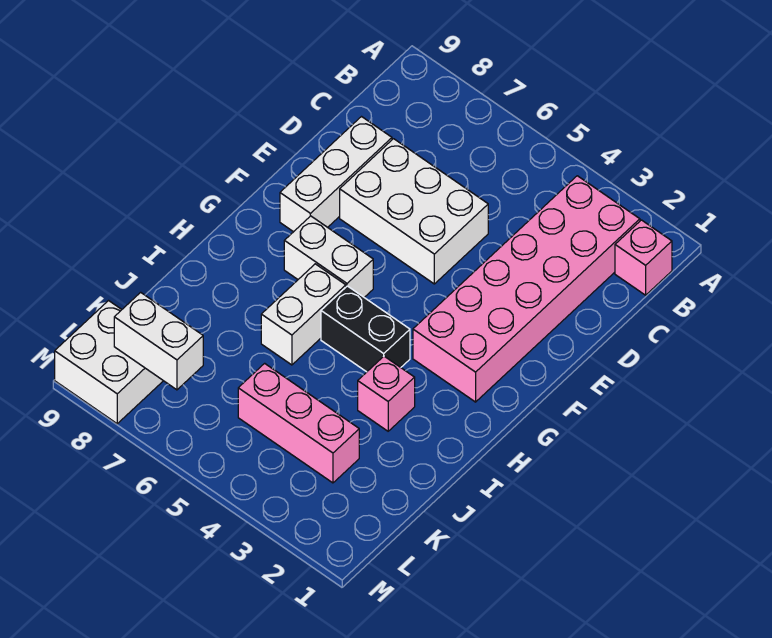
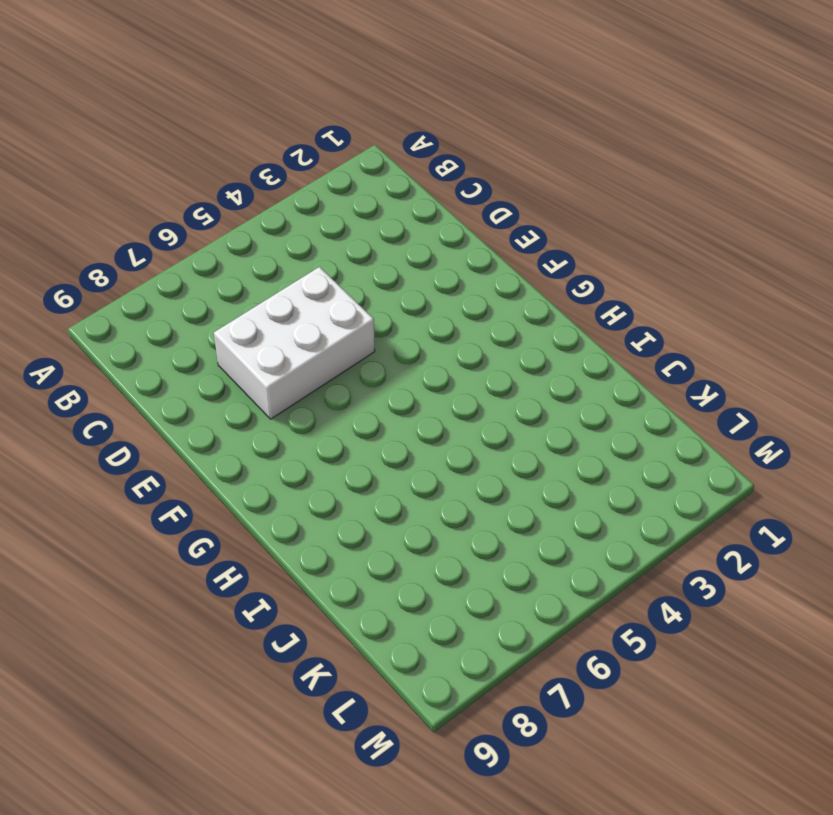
none -> pink 1x1 brick [615,220,672,295]
none -> pink 2x6 brick [413,176,640,402]

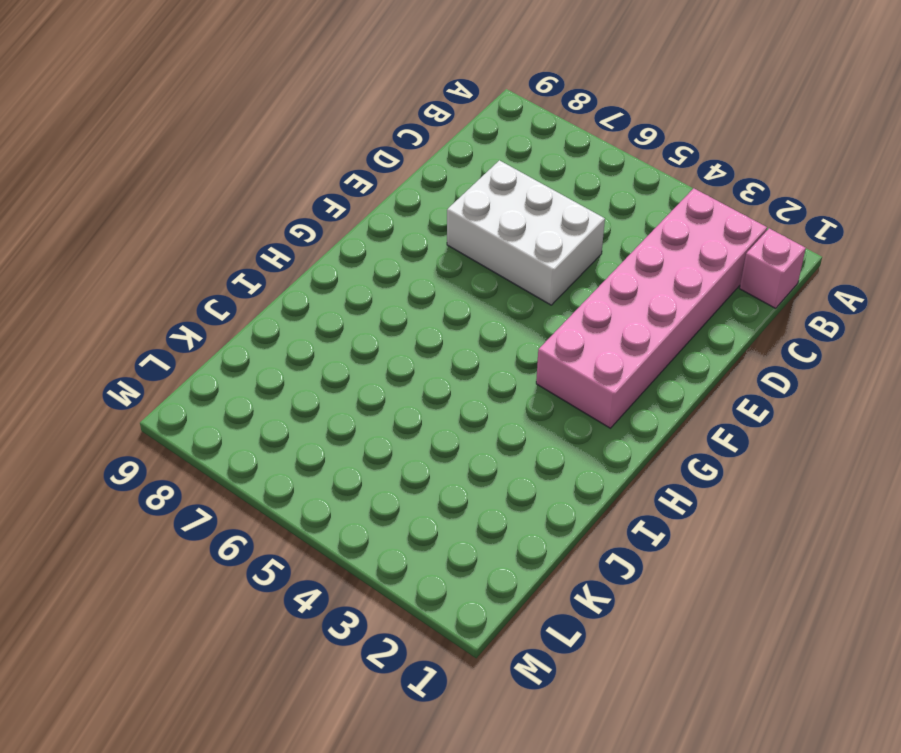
none -> white 1x3 brick [280,117,392,232]
none -> white 1x2 brick [284,216,373,297]

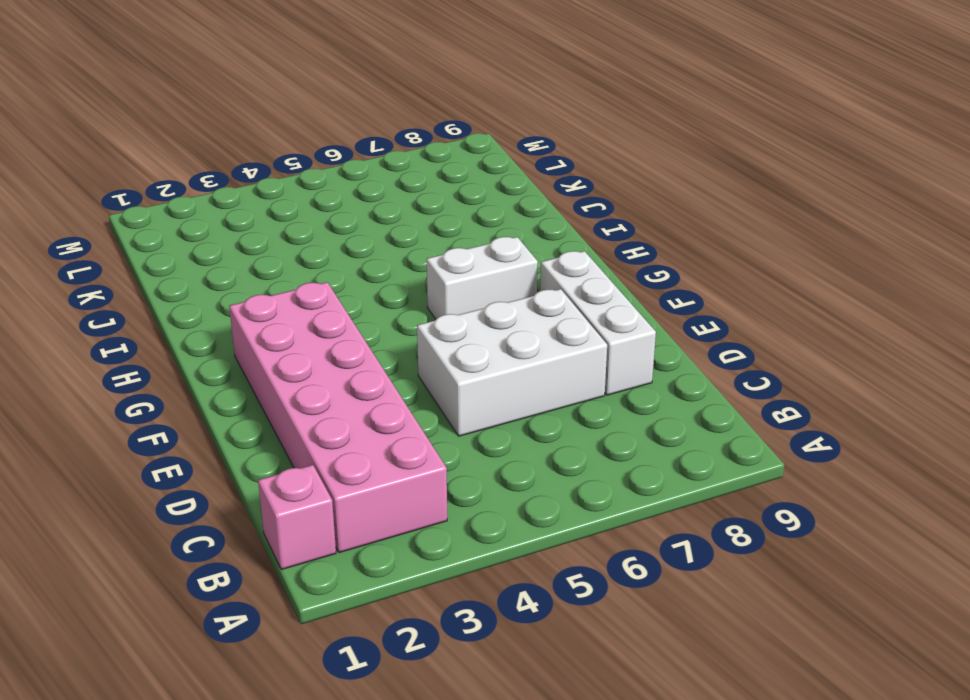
none -> black 1x2 brick [321,286,410,372]
none -> white 1x2 brick [261,264,346,365]

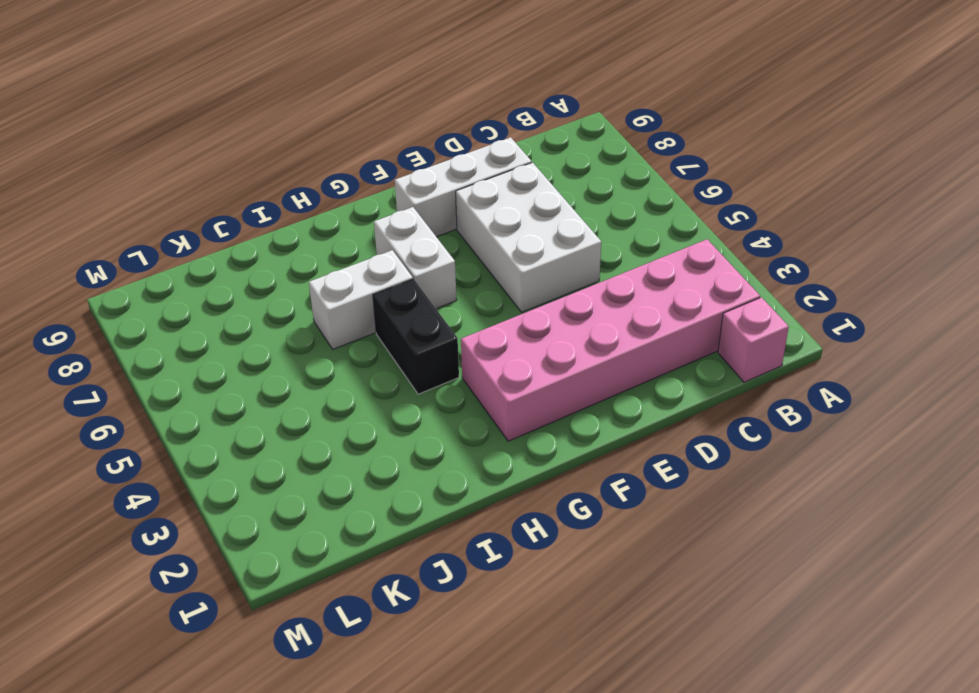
none -> pink 1x1 brick [358,356,415,431]
none -> pink 1x3 brick [238,363,359,483]

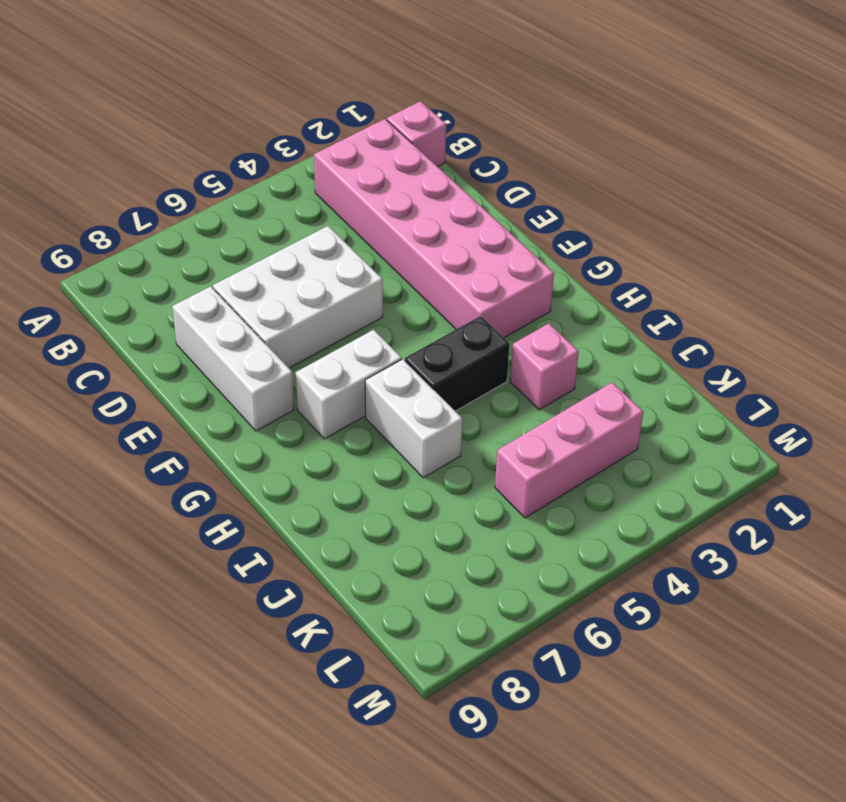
none -> white 2x2 brick [55,301,163,424]
none -> white 1x2 brick [114,292,203,390]

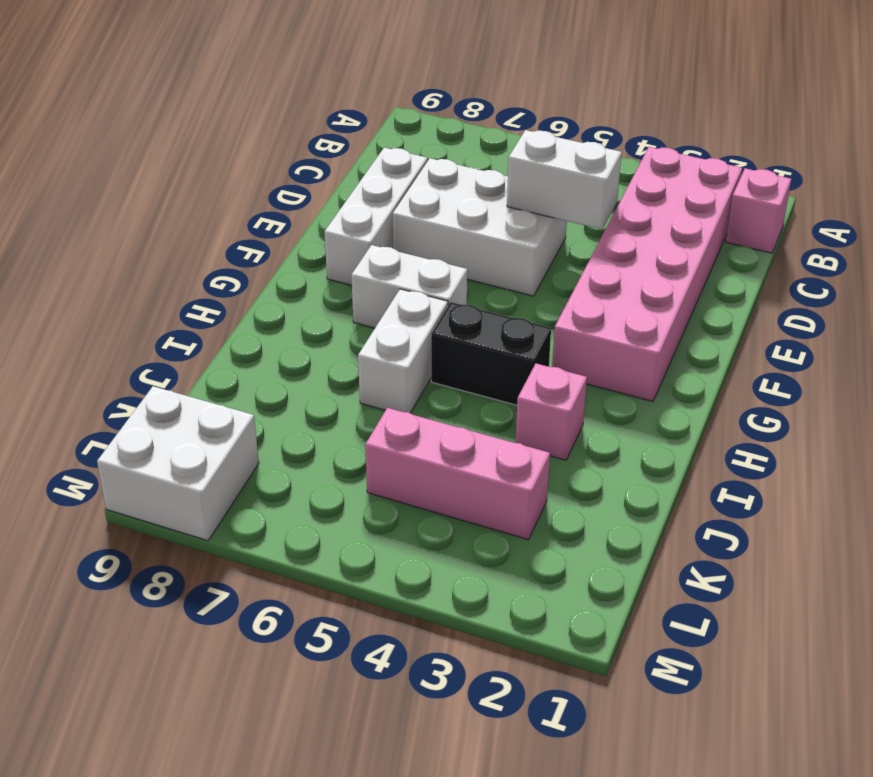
white 1x2 brick [507,130,622,229] -> white 1x2 brick moved to [114,292,203,390]

